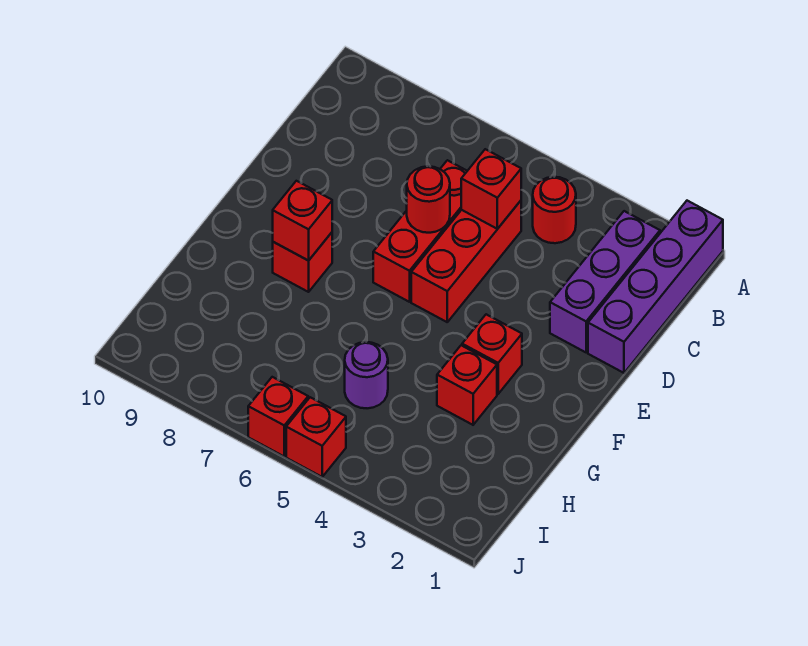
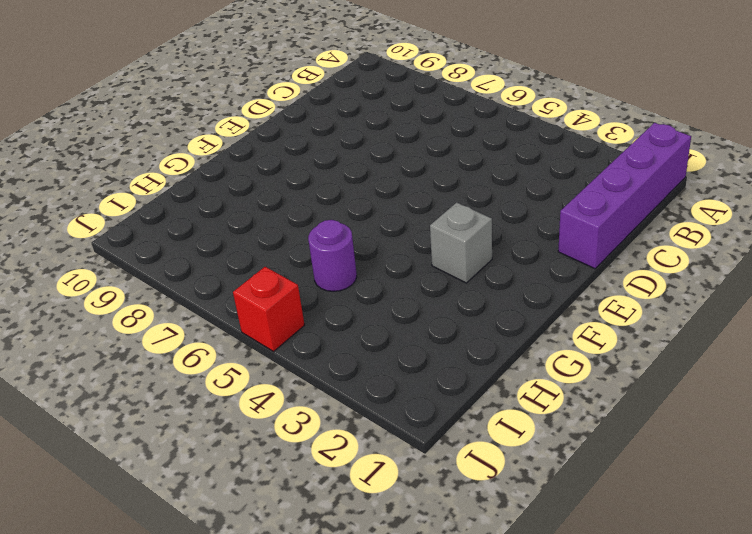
grey 1x1 brick [430,202,492,283] -> red 1x1 brick [462,314,522,394]
none -> purple 1x3 brick [550,211,660,352]
none -> red 1x1 round brick [533,177,576,243]
none -> red 1x3 brick [411,201,521,322]

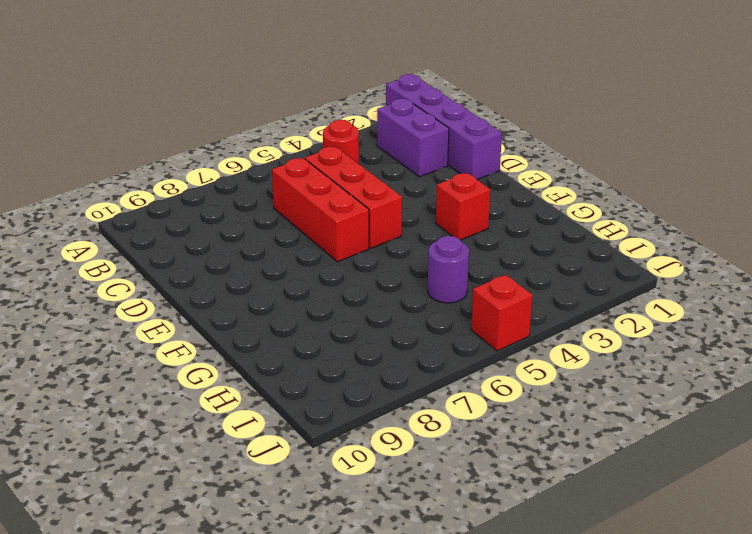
purple 1x2 brick [377,99,449,177] -> purple 1x3 brick [550,211,660,352]
none -> red 1x1 brick [273,232,332,292]
none -> red 1x1 brick [437,345,497,425]
none -> red 1x1 brick [248,377,308,456]

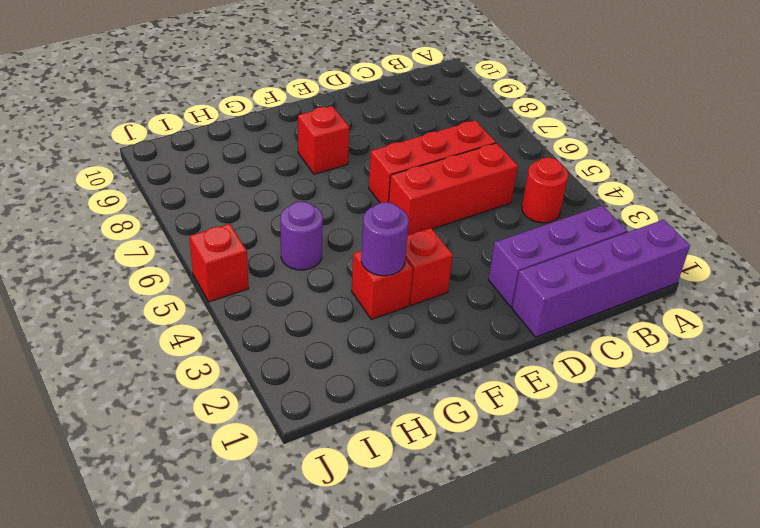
purple 1x1 round brick [361,202,409,276] -> none
none -> red 1x1 brick [248,377,308,456]
none -> red 1x1 brick [461,149,521,229]
none -> red 1x1 round brick [407,166,450,233]

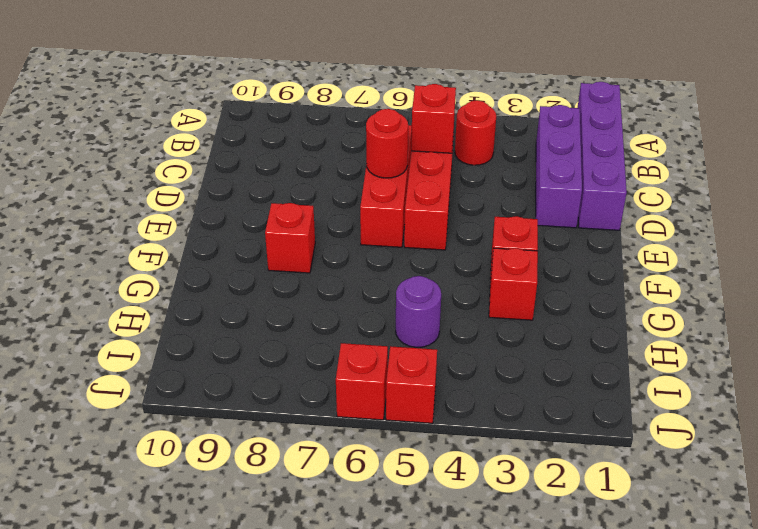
none -> red 1x1 brick [273,181,332,261]

